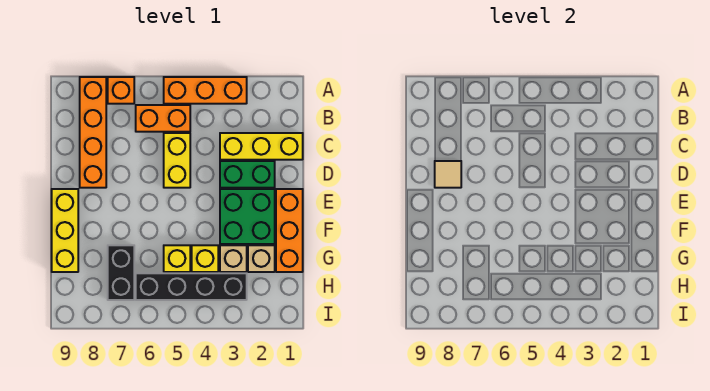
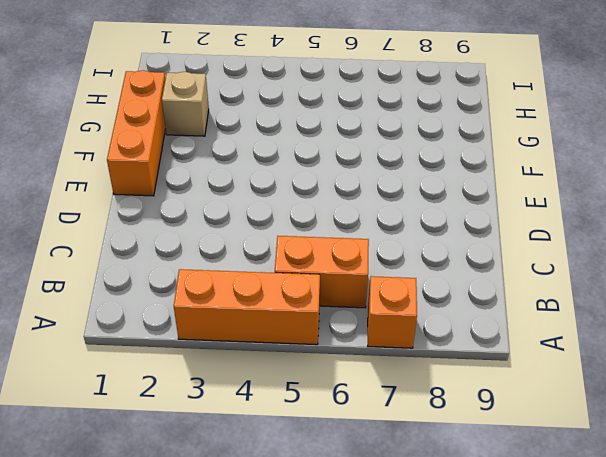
none -> orange 1x4 brick [80,77,106,188]
none -> yellow 1x3 brick [220,133,303,160]
none -> yellow 1x2 brick [164,133,190,188]

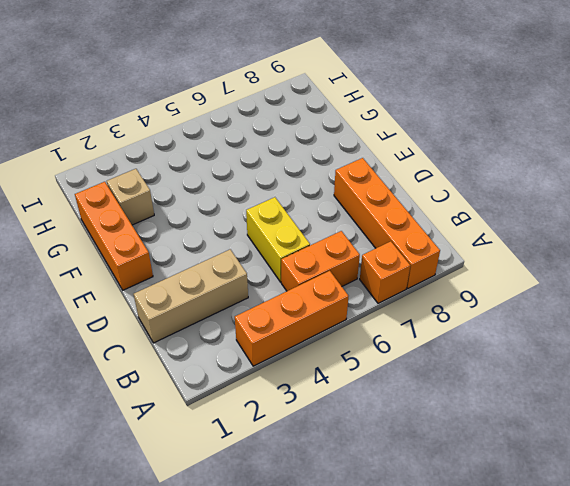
tan 1x3 brick [134,249,248,343] -> yellow 1x3 brick [220,133,303,160]
none -> green 1x2 brick [220,161,275,188]
none -> green 2x2 brick [220,189,275,244]
none -> yellow 1x3 brick [52,189,78,272]

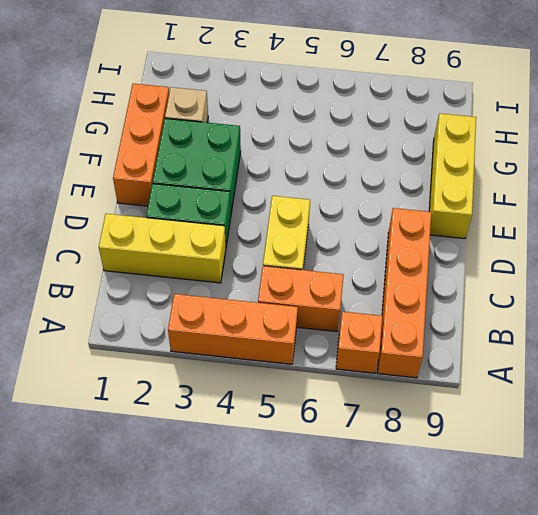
none -> tan 1x1 brick [220,245,247,272]
none -> yellow 1x1 brick [192,245,218,272]
none -> yellow 1x1 brick [164,245,190,272]

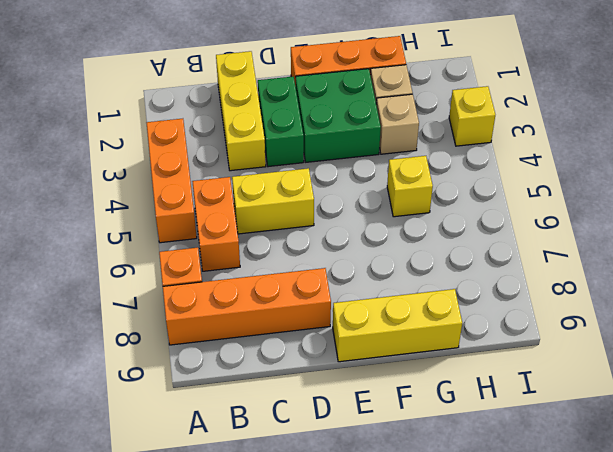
yellow 1x1 brick [449,86,495,146] -> yellow 1x1 brick moved to [192,245,218,272]
none -> black 1x2 brick [108,245,134,300]
none -> black 1x4 brick [136,273,247,300]
none -> tan 1x1 tile [435,161,461,188]

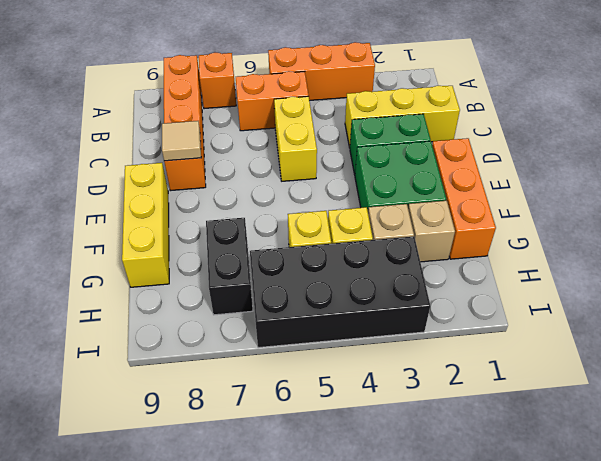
black 2x4 brick [250,236,430,348] -> black 1x4 brick [136,273,247,300]

